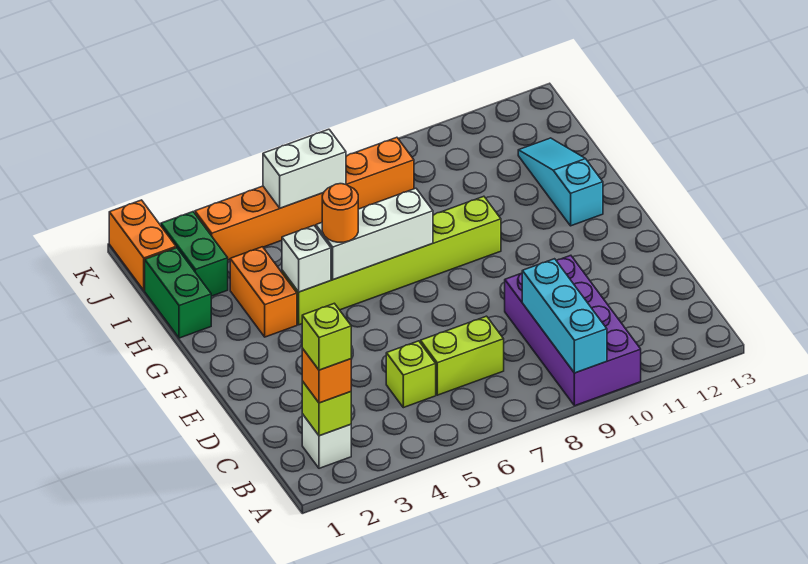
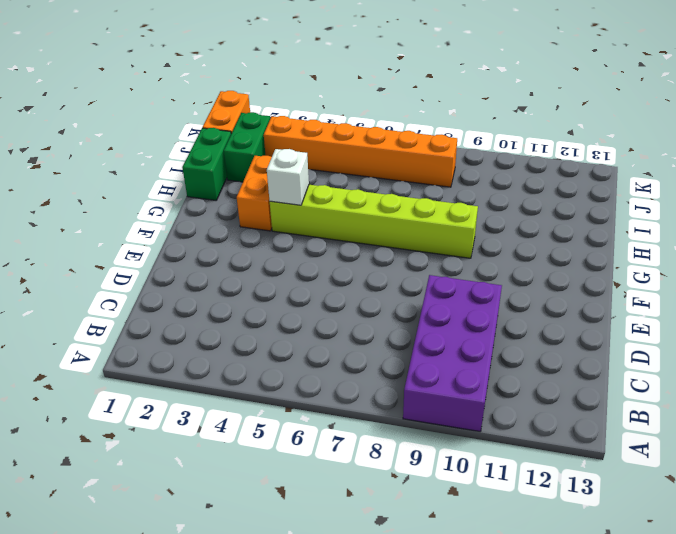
none -> white 1x1 brick [302,414,351,468]
none -> lime 1x1 brick [386,341,436,408]
none -> lime 1x2 brick [420,316,504,395]

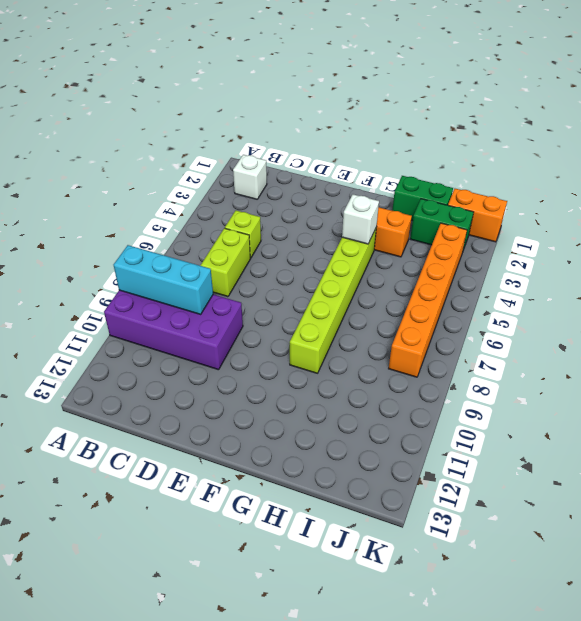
none -> cyan 1x3 slope [518,138,603,226]
none -> lime 1x1 brick [302,381,351,436]
none -> white 1x3 brick [316,188,433,280]

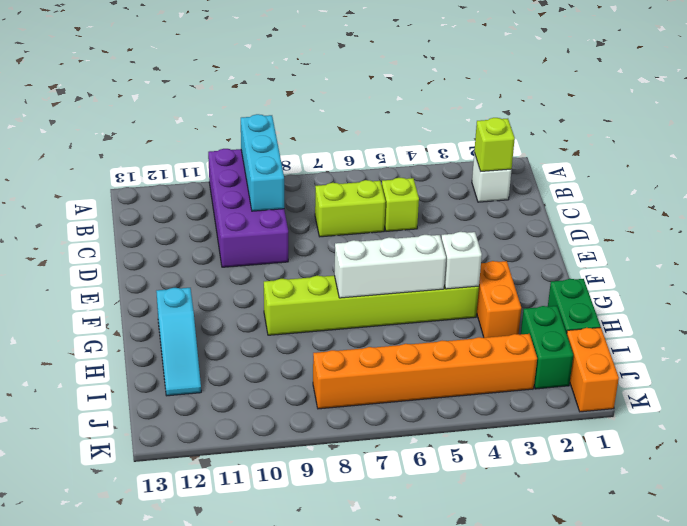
none -> white 1x2 brick [263,129,346,208]
none -> orange 1x1 brick [302,348,351,403]
none -> orange 1x1 round brick [322,184,358,242]

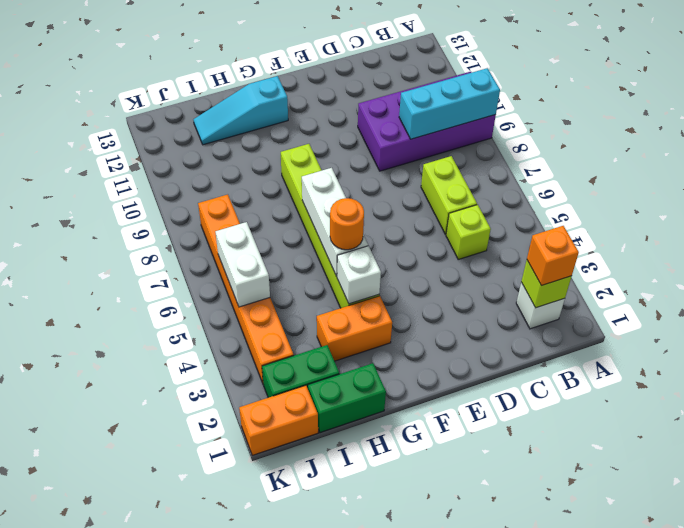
none -> lime 1x1 brick [302,303,351,370]

